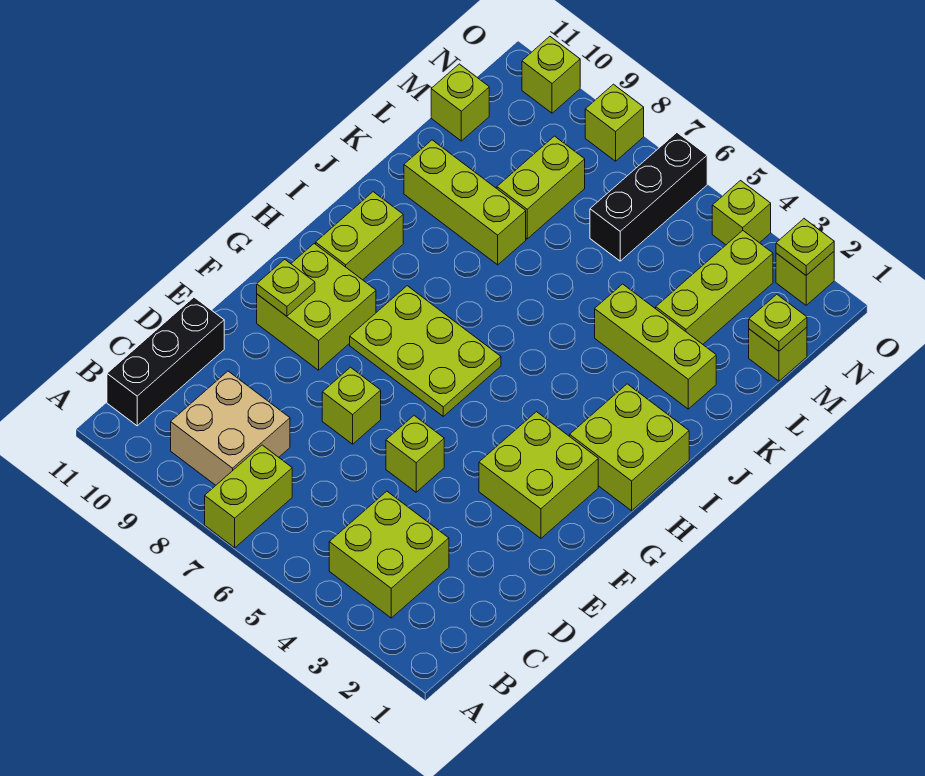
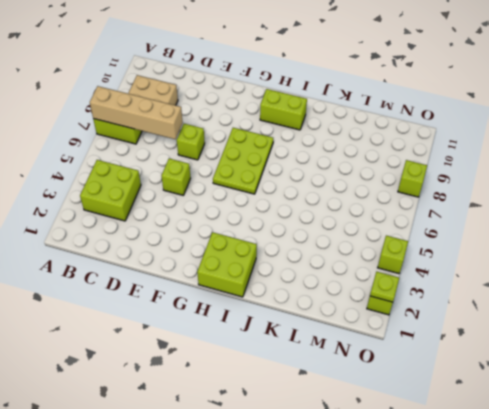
tan 1x4 brick [90,86,183,139] -> none
none -> black 1x3 brick [107,297,224,426]
none -> lime 2x2 brick [479,412,598,538]
none -> lime 2x2 brick [257,244,376,370]

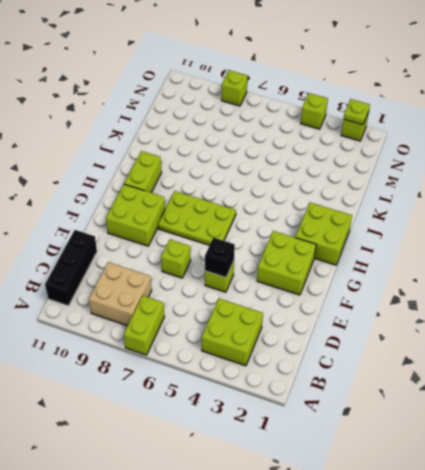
black 1x1 brick [205,238,235,277] -> none
none -> lime 1x3 brick [595,284,716,409]
none -> lime 1x3 brick [404,140,526,265]
none -> lime 1x3 brick [656,230,773,344]

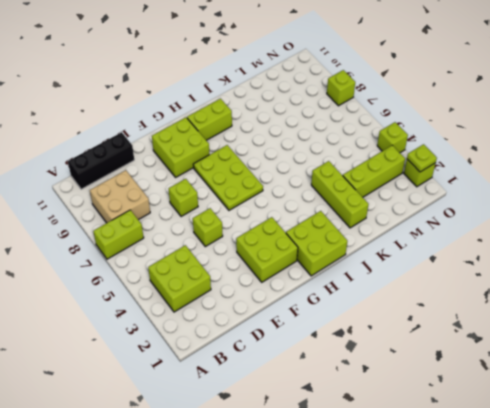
none -> lime 1x3 brick [404,140,526,265]
none -> lime 1x2 brick [497,136,585,239]
none -> lime 1x1 brick [749,327,807,381]

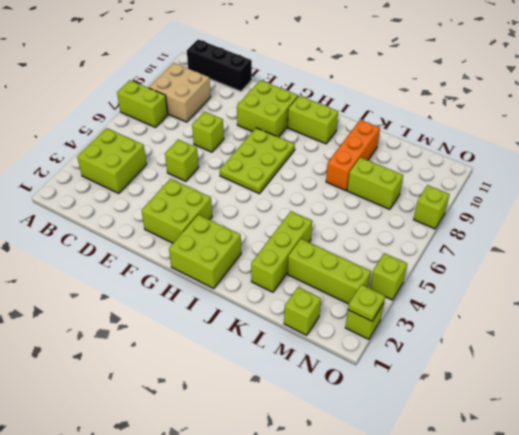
orange 1x3 brick [326,120,380,191] -> lime 1x3 brick [404,140,526,265]
none -> black 1x3 brick [590,133,707,261]
none -> lime 1x1 brick [431,64,489,141]
none -> lime 1x1 brick [522,37,580,113]

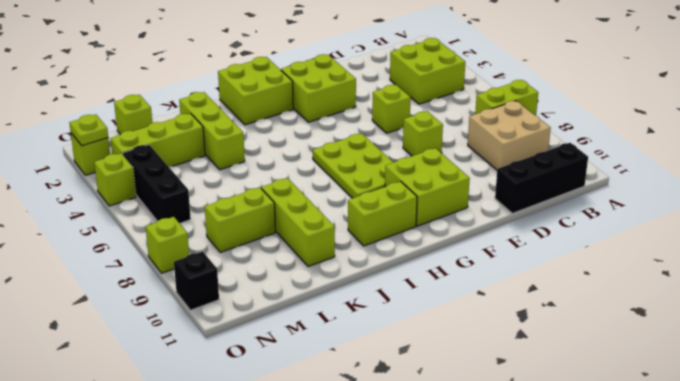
black 1x3 brick [122,145,191,223] -> black 1x3 brick turned to [590,133,707,261]
black 1x1 brick [174,251,219,310] -> lime 1x1 brick [522,37,580,113]
none -> lime 1x1 brick [431,64,489,141]
none -> lime 1x1 plate [257,259,315,316]
none -> lime 1x1 plate [749,294,807,351]

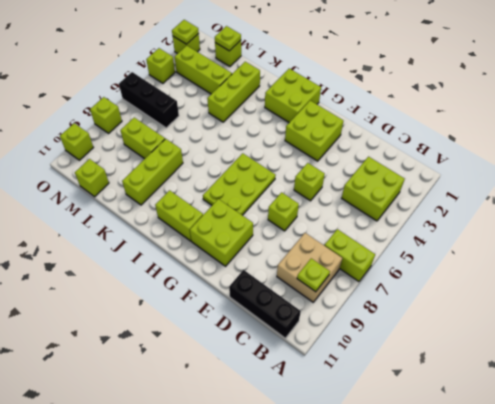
lime 1x1 plate [297,258,330,292] -> lime 1x1 plate moved to [257,259,315,316]

